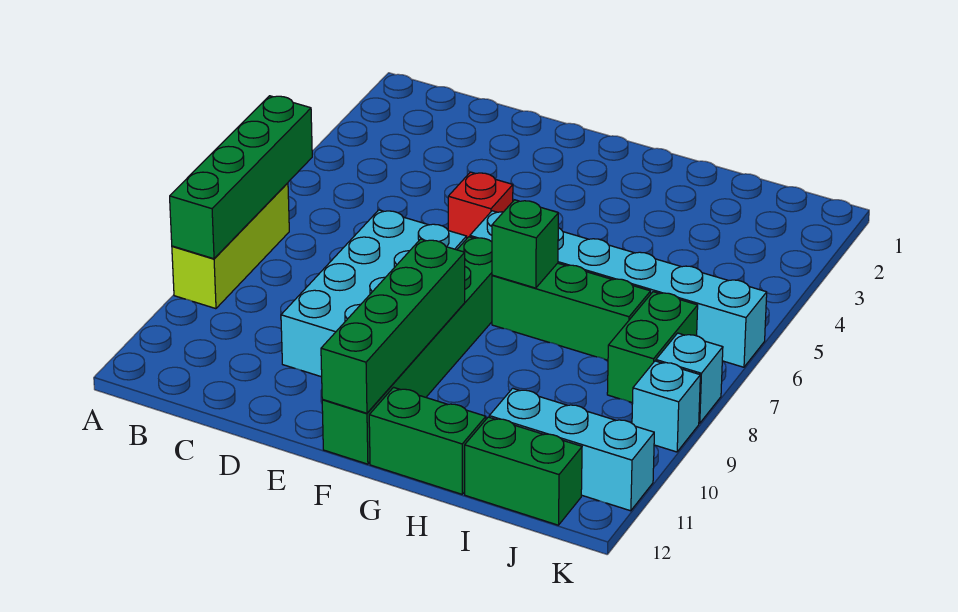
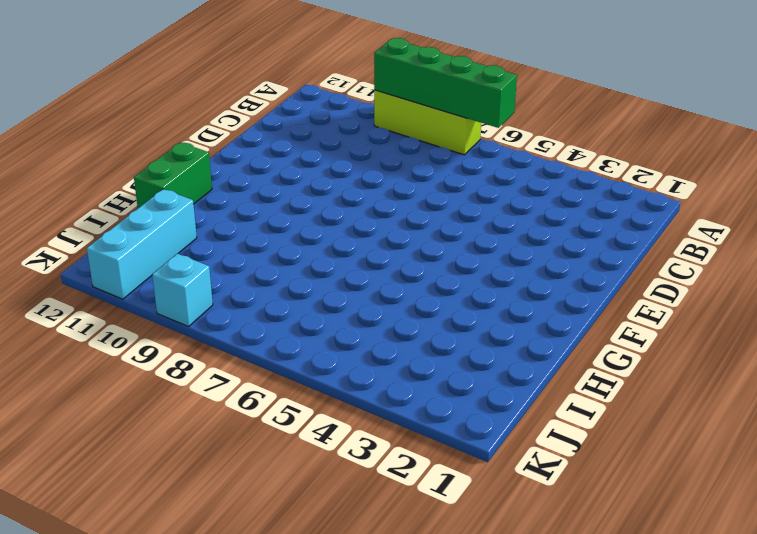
none -> cyan 2x4 brick [281,210,467,377]
none -> red 1x1 brick [448,172,513,238]
none -> cyan 1x6 brick [470,211,767,367]

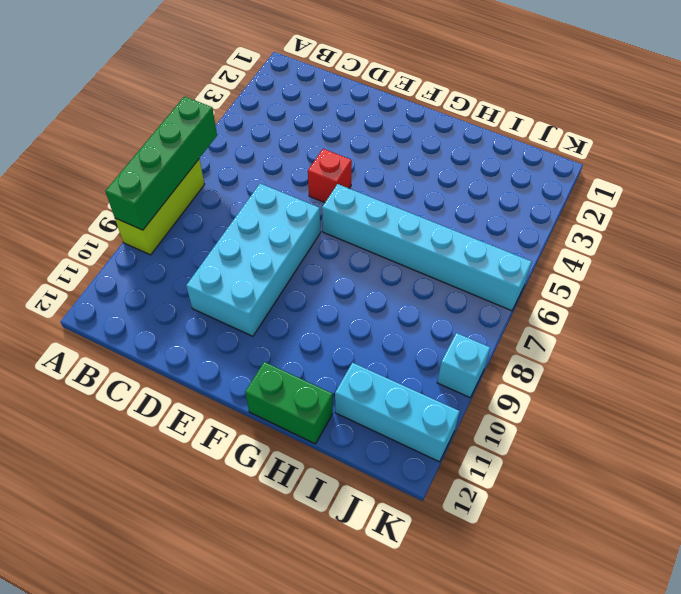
none -> green 1x6 brick [322,237,492,464]
none -> green 1x3 brick [492,263,651,360]
none -> green 1x2 brick [465,417,582,525]

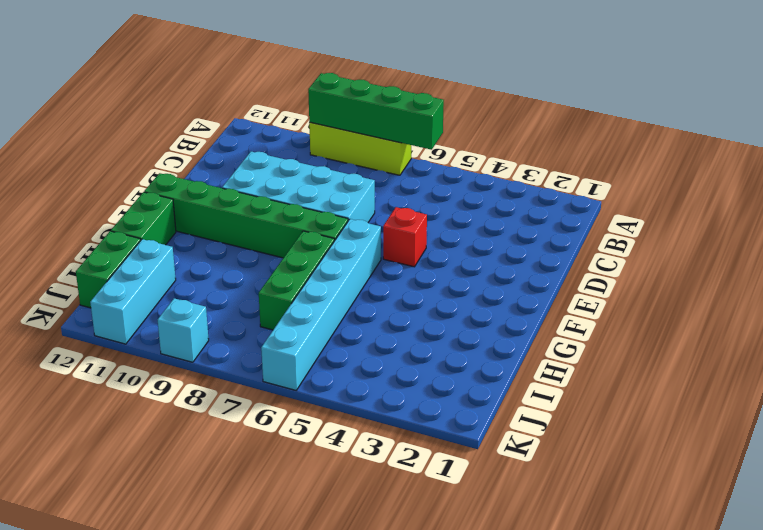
none -> green 1x2 brick [607,292,698,403]
none -> cyan 1x1 brick [656,333,723,423]
none -> green 1x4 brick [321,239,465,413]

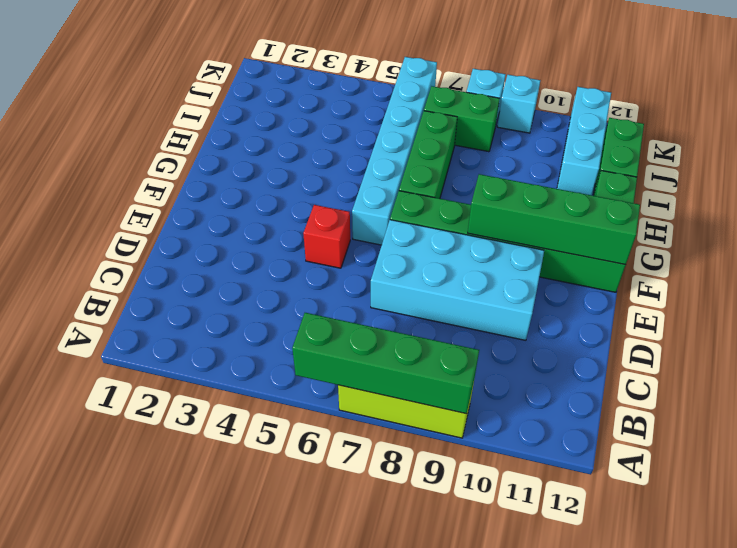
none -> green 1x1 brick [492,200,558,288]

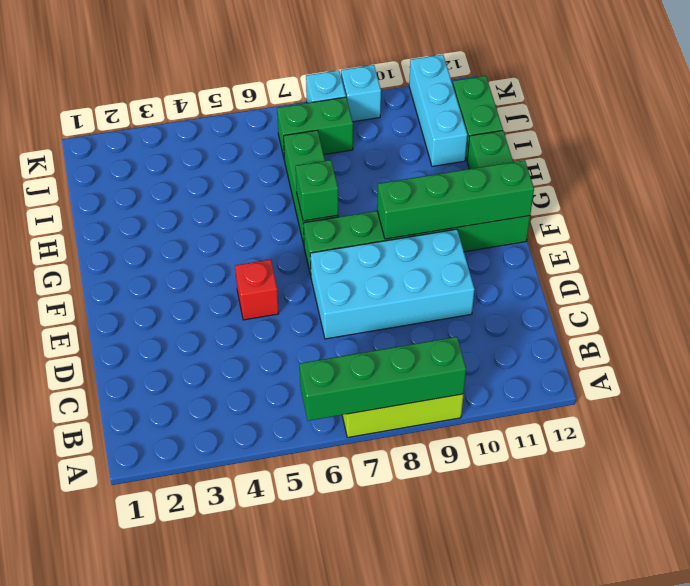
none -> cyan 1x6 brick [470,211,767,367]

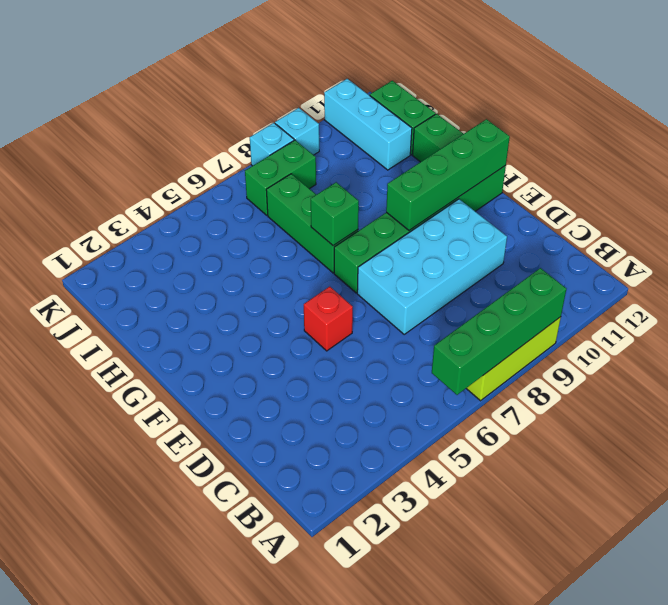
none -> cyan 1x6 brick [470,211,767,367]

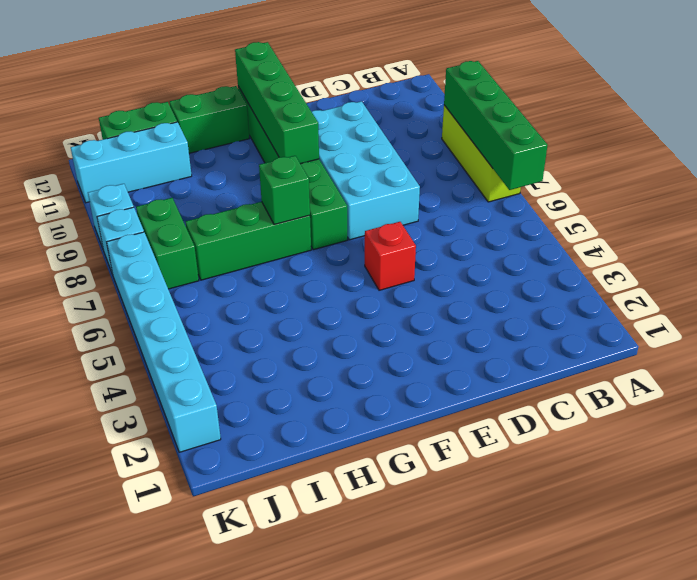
cyan 1x6 brick [107,232,221,452] -> cyan 1x6 brick turned to [470,211,767,367]

